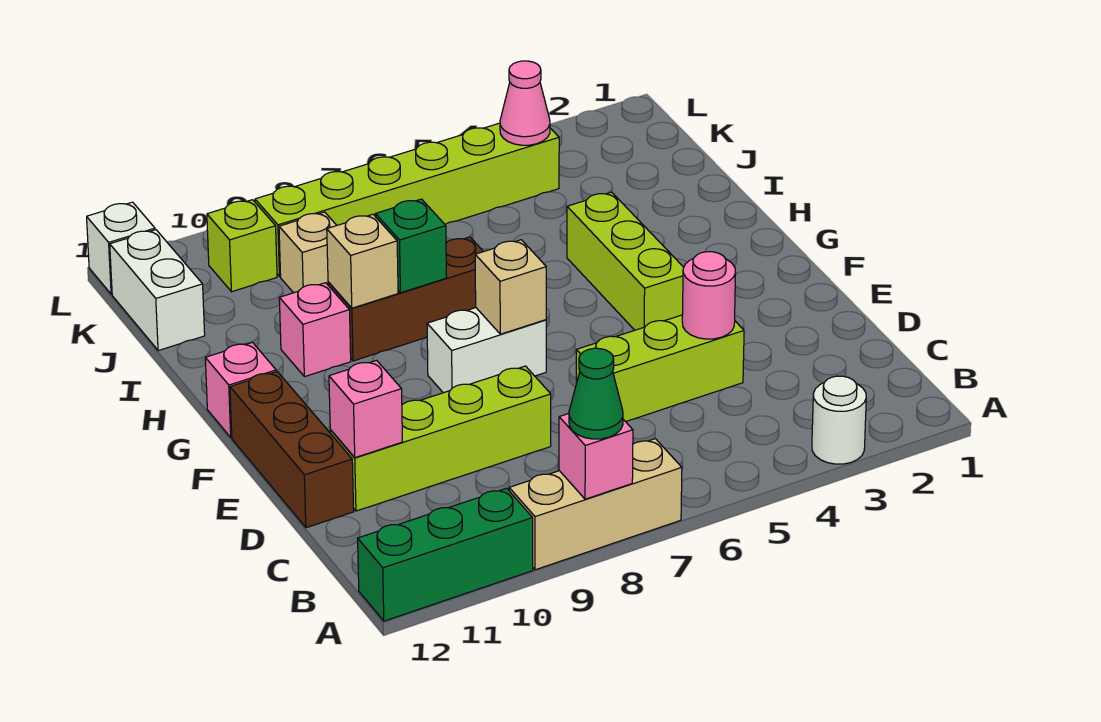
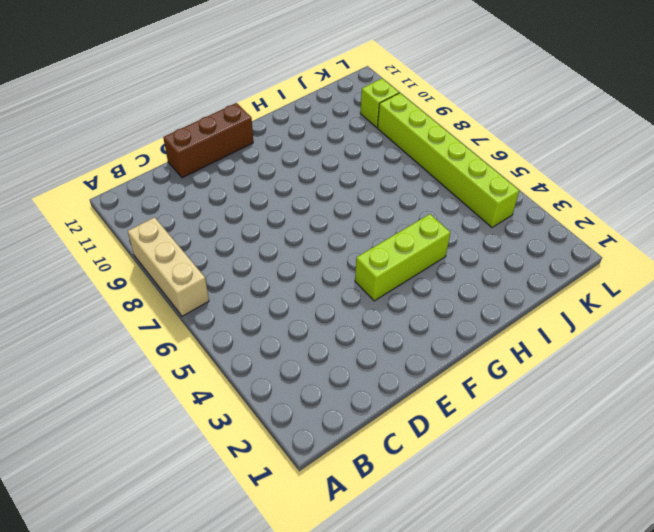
none -> white 1x1 round brick [812,376,866,464]
none -> green 1x3 brick [358,488,533,621]
none -> lime 1x3 brick [576,315,744,422]

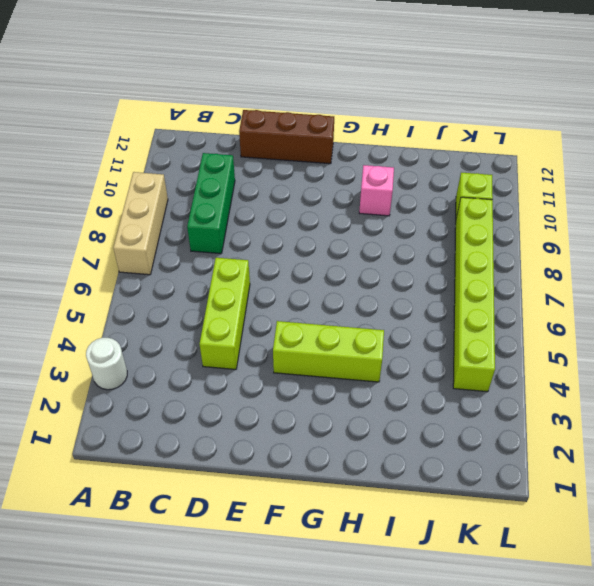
green 1x3 brick [187,153,235,254] -> green 1x3 brick moved to [358,488,533,621]
none -> lime 1x4 brick [330,366,551,511]
none -> white 1x2 brick [427,308,546,393]
none -> pink 1x1 brick [205,342,276,437]

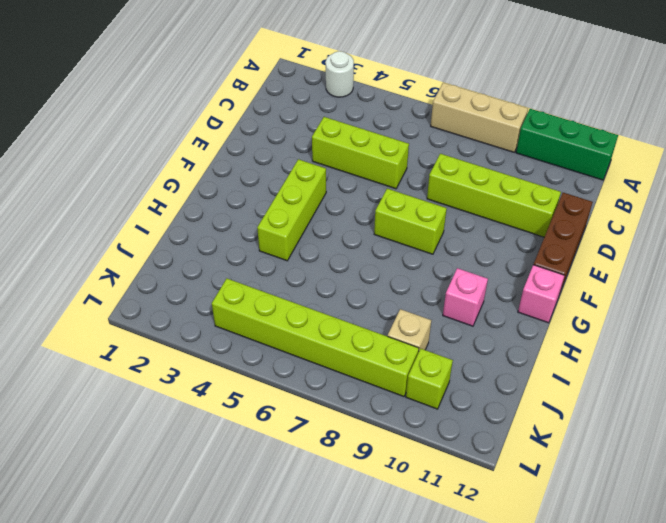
lime 1x2 brick [374,189,447,254] -> white 1x2 brick [427,308,546,393]
none -> brown 1x3 brick [328,237,483,361]
none -> white 1x2 brick [110,230,205,351]
none -> white 1x1 brick [87,202,155,294]

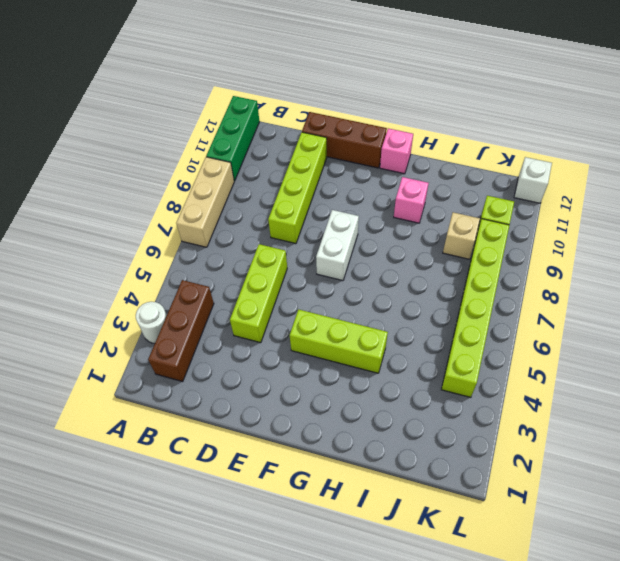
brown 1x3 brick [148,280,214,381] -> brown 1x3 brick moved to [328,237,483,361]
none -> white 1x2 brick [110,230,205,351]
none -> pink 1x1 brick [559,414,633,499]
none -> pink 1x1 round brick [682,252,736,339]

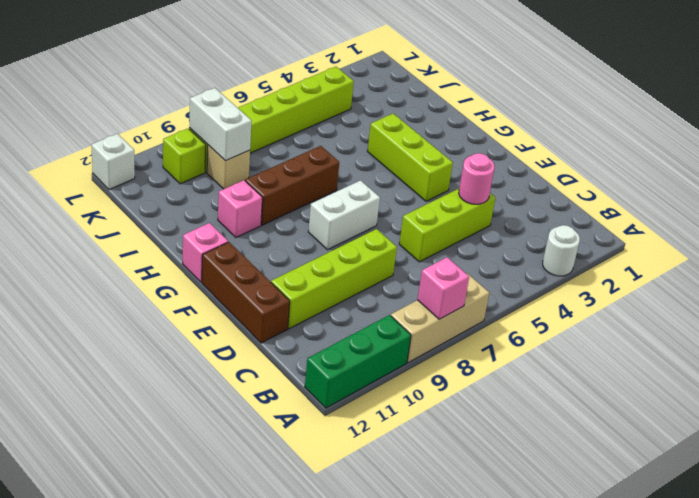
white 1x2 brick [189,88,252,161] -> white 1x2 brick moved to [110,230,205,351]
none -> pink 1x1 brick [329,360,402,458]
none -> tan 1x1 brick [475,240,546,334]
none -> green 1x1 brick [375,199,446,293]

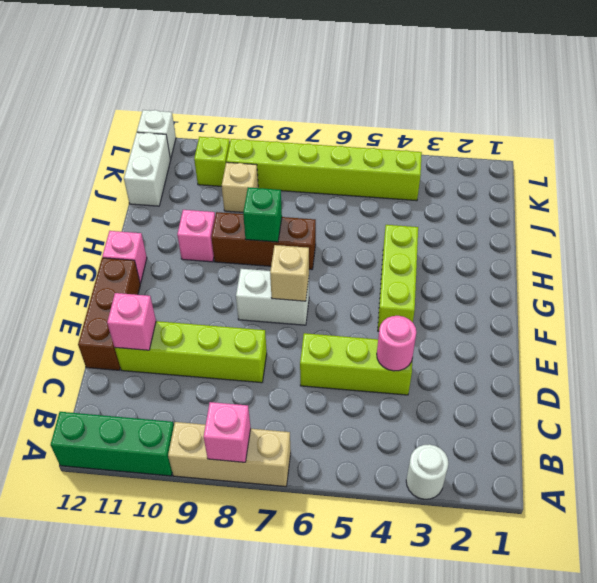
none -> tan 1x1 brick [327,214,398,308]
none -> pink 1x1 cone [500,61,550,145]
none -> green 1x1 cone [569,348,623,439]

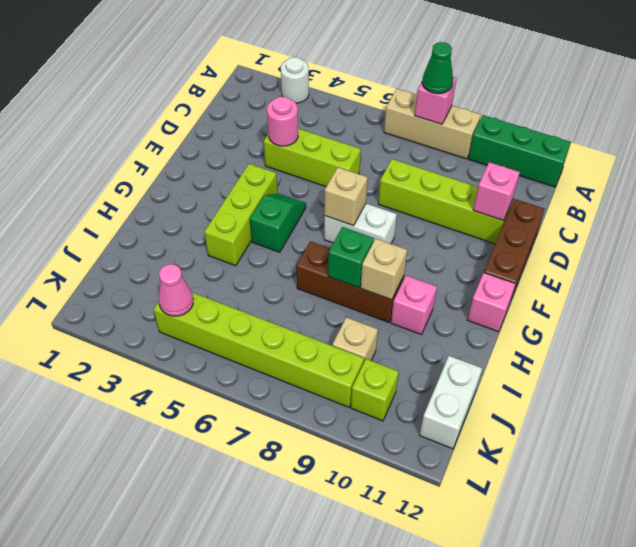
green 1x2 slope [250,194,306,252] -> none
none -> white 1x1 brick [87,202,155,294]

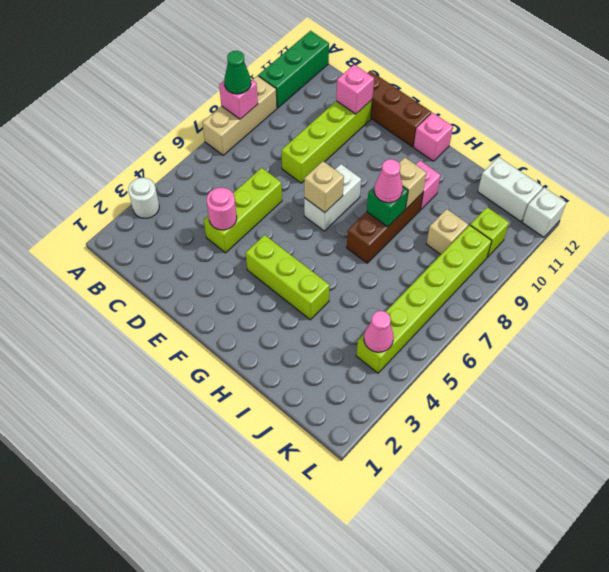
pink 1x1 cone [374,159,403,203] -> none

